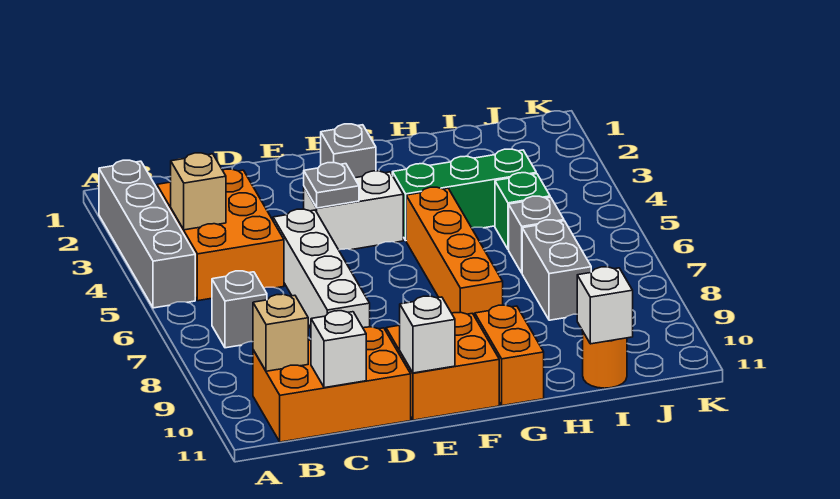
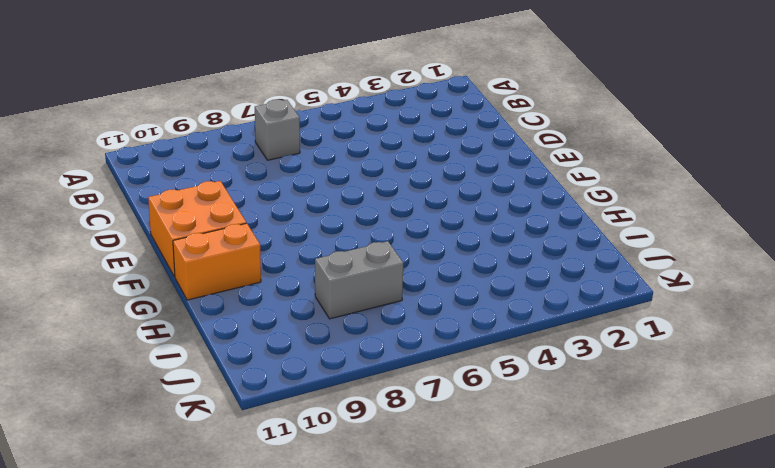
none -> grey 1x4 brick [99,160,195,308]
none -> orange 2x3 brick [157,169,284,301]
none -> orange 2x3 brick [253,327,411,442]

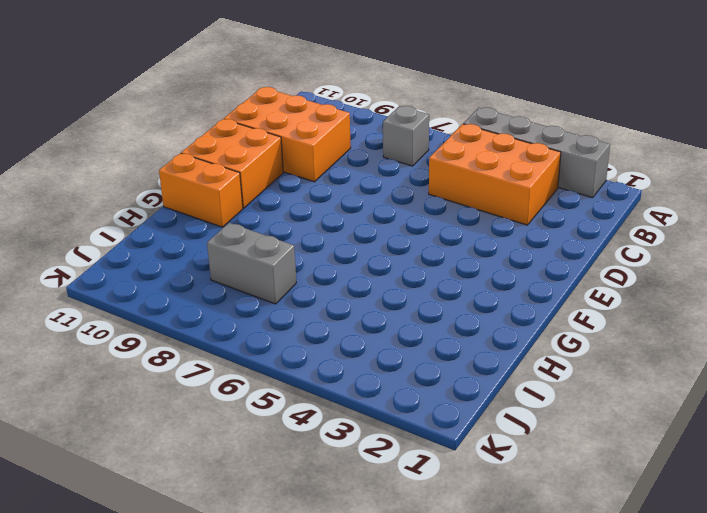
orange 2x3 brick [224,87,351,182] -> orange 2x3 brick turned to [253,327,411,442]
none -> white 1x4 brick [273,209,370,328]
none -> white 1x2 brick [304,171,403,250]
none -> grey 1x1 brick [321,124,376,178]

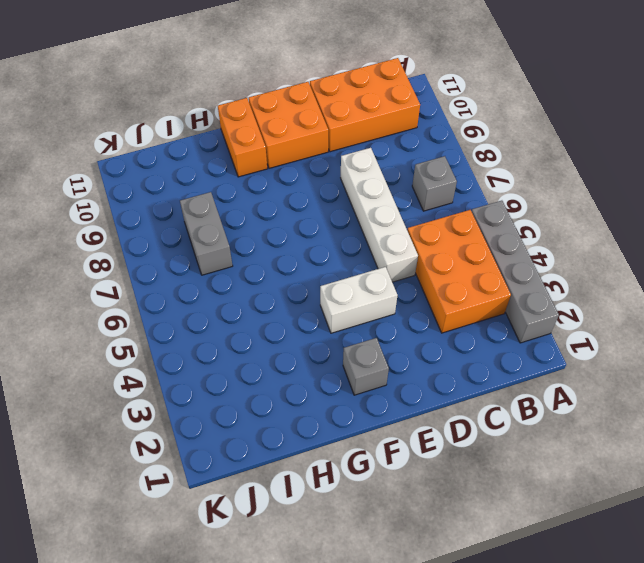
none -> green 1x3 brick [392,149,536,240]
none -> orange 1x4 brick [406,187,503,316]
none -> green 1x1 brick [495,173,550,250]

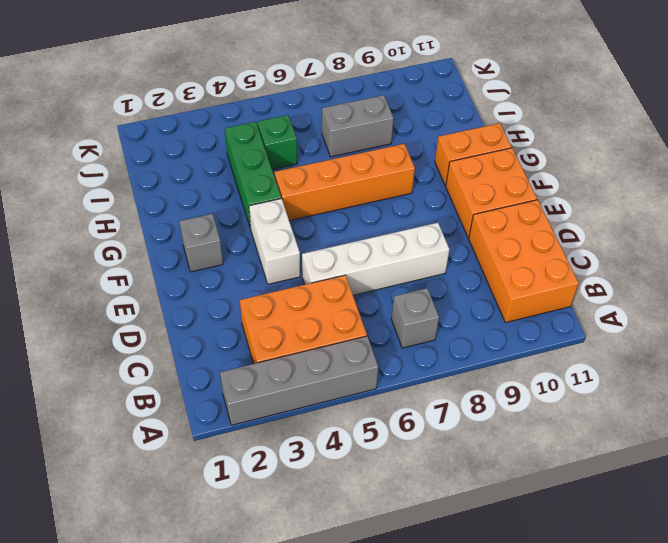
none -> grey 1x1 brick [509,196,564,273]
none -> orange 1x1 round brick [583,332,627,388]
none -> tan 1x1 brick [171,153,226,230]

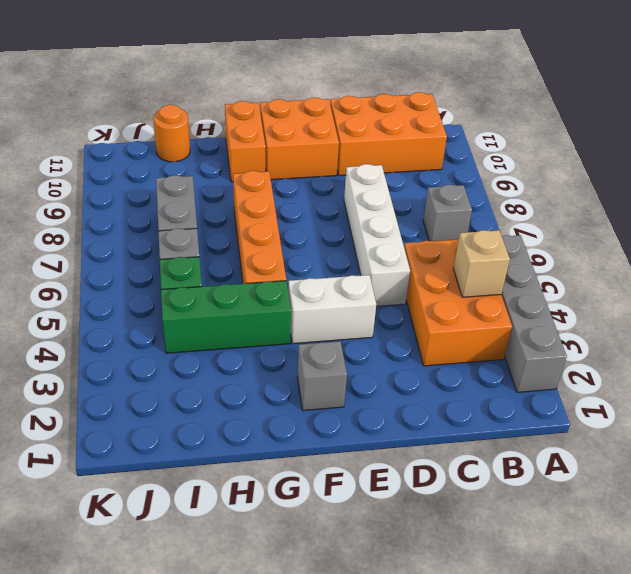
none -> tan 1x1 brick [253,294,308,371]
none -> white 1x1 brick [311,311,366,388]
none -> grey 1x1 plate [304,163,359,208]

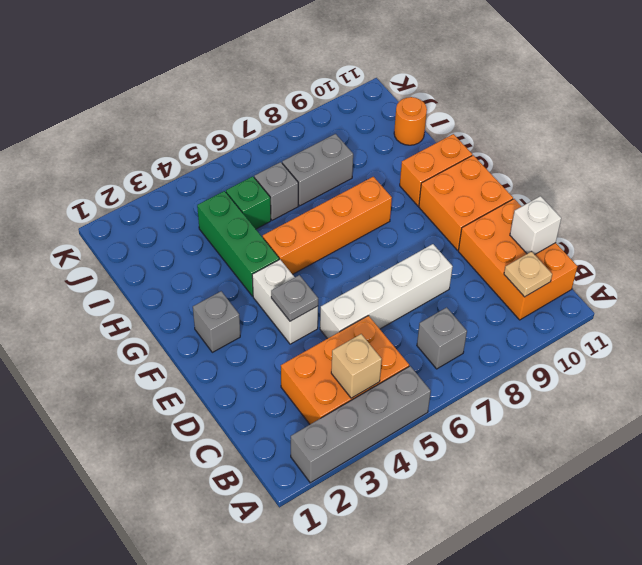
tan 1x1 plate [504,251,552,297] -> tan 1x1 brick [253,294,308,371]
none -> white 1x1 brick [400,296,455,373]
none -> white 1x1 brick [577,267,633,344]

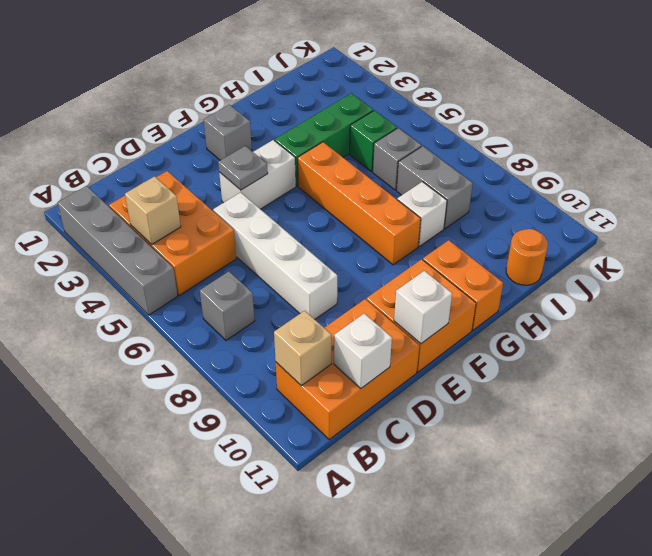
white 1x1 brick [397,182,447,246] -> white 1x1 brick moved to [577,267,633,344]

